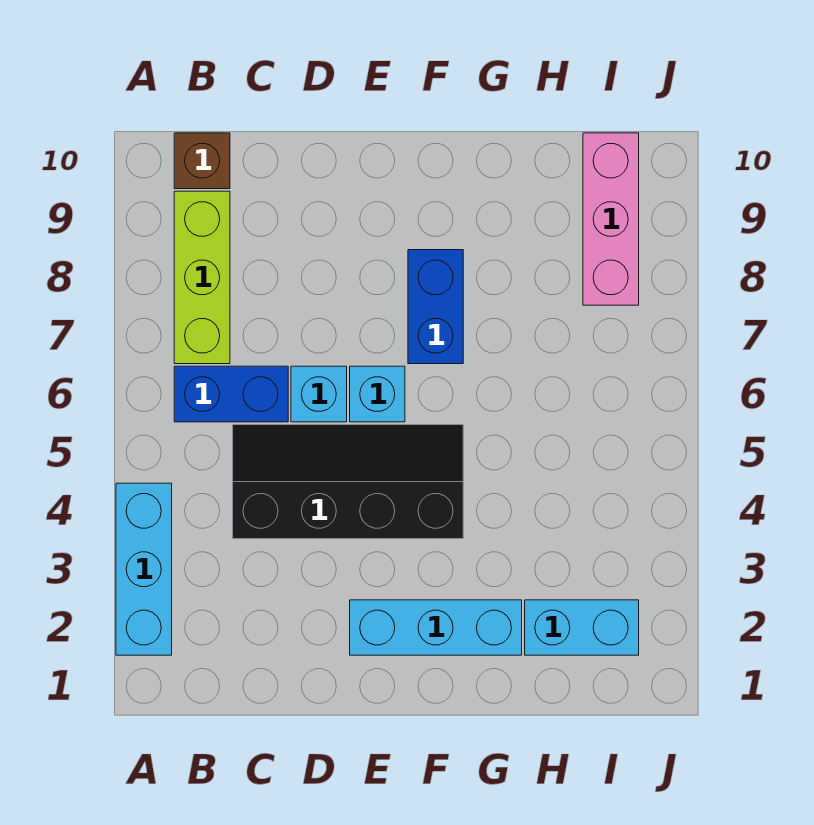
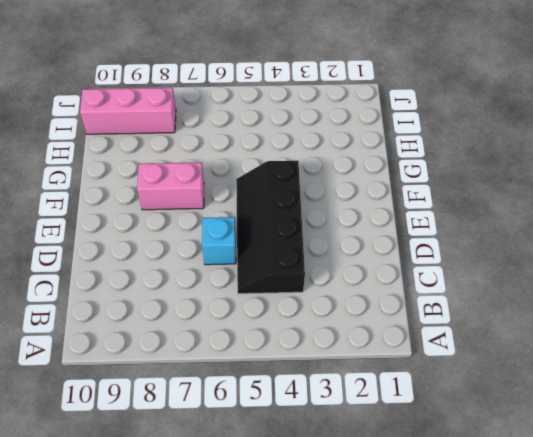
pink 1x2 brick [137,162,204,210] -> blue 1x2 brick [408,250,463,364]
none -> cyan 1x3 brick [116,483,172,655]
none -> blue 1x2 brick [174,366,288,422]

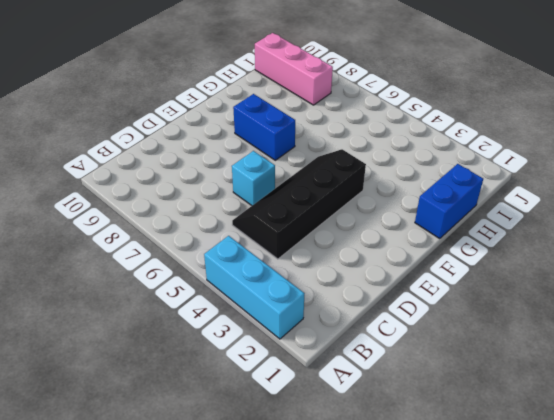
blue 1x2 brick [415,164,483,239] -> blue 1x2 brick moved to [174,366,288,422]
none -> lime 1x3 brick [174,191,230,364]
none -> brown 1x1 brick [174,133,230,189]

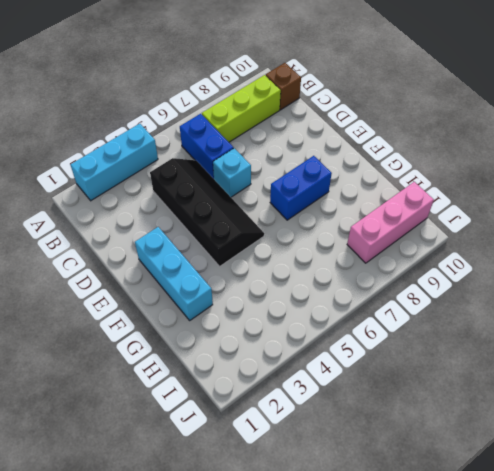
none -> cyan 1x1 brick [350,366,405,422]
none -> cyan 1x2 brick [525,600,639,655]

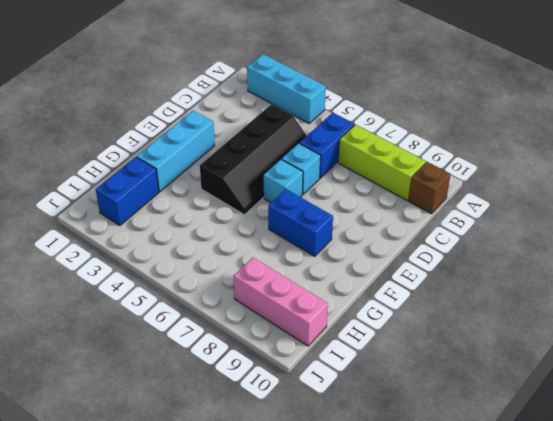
blue 1x2 brick [96,157,159,226] -> cyan 1x2 brick [525,600,639,655]

